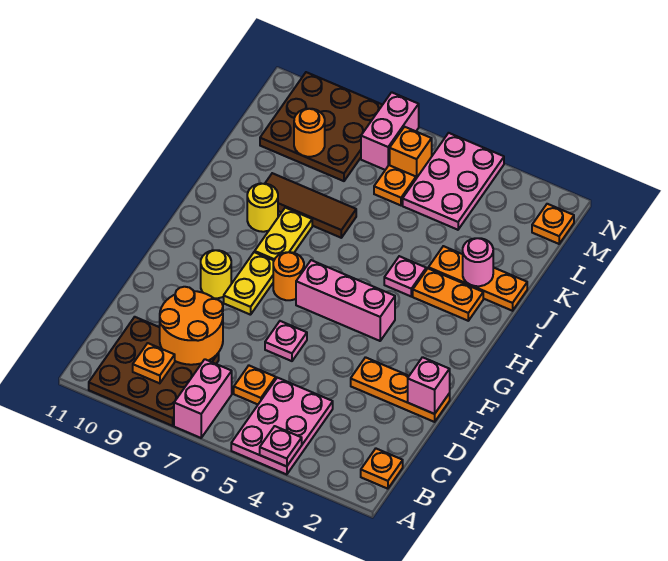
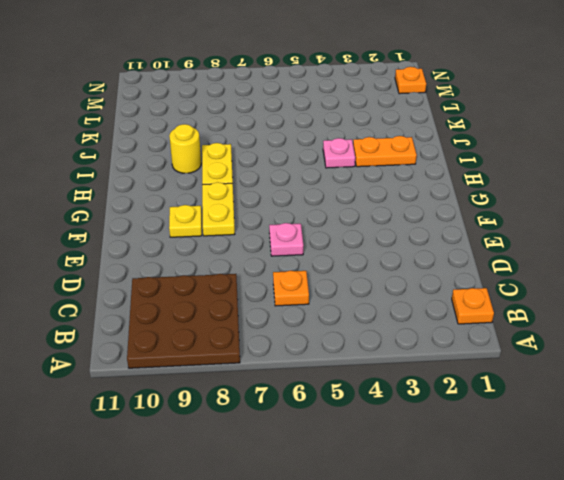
yellow 1x1 plate [169,205,202,237] -> yellow 1x1 round brick [201,250,231,298]
none -> pink 2x3 plate [231,378,333,475]
none -> pink 1x2 brick [174,359,232,438]
none -> orange 1x3 plate [351,357,450,422]

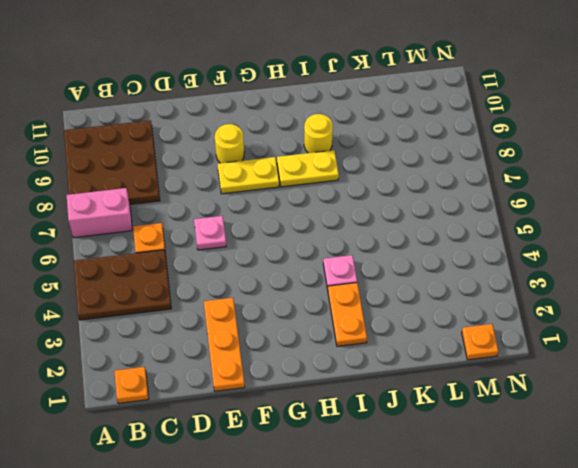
brown 2x3 plate [74,250,171,320] -> pink 2x3 plate [231,378,333,475]
none -> pink 1x3 brick [296,260,395,341]
none -> orange 1x1 round brick [273,252,304,300]
none -> orange 1x3 plate [428,246,527,311]

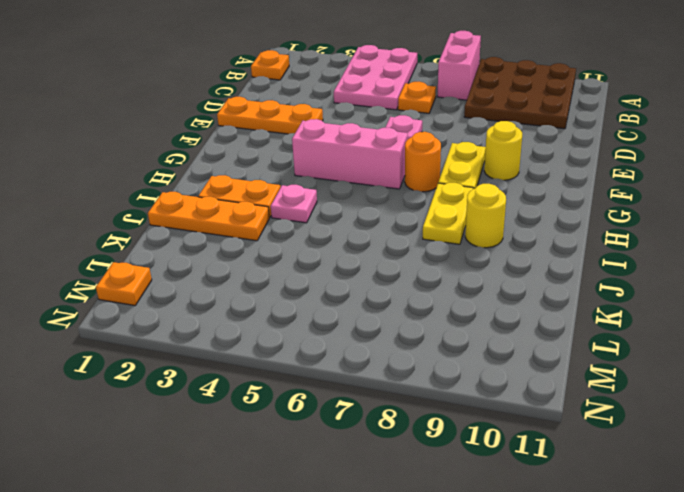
none -> brown 1x3 tile [265,173,356,238]
none -> pink 2x3 plate [403,133,504,230]
none -> orange 1x1 plate [374,165,416,205]

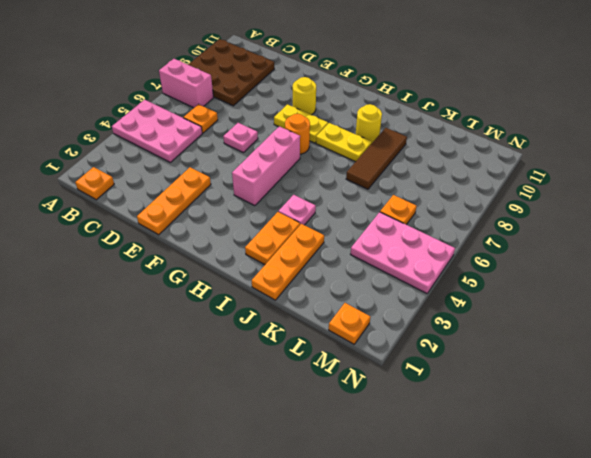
none -> brown 3x3 plate [260,72,382,181]
none -> orange 1x1 brick [390,127,432,178]
none -> pink 1x2 brick [361,92,419,170]

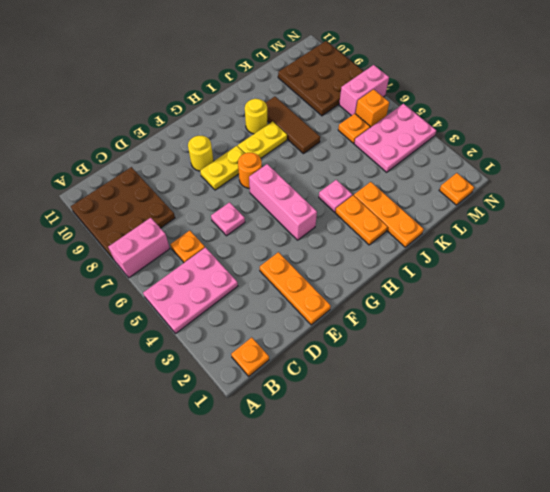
none -> pink 1x1 plate [260,426,302,467]
none -> orange 1x1 plate [133,343,175,383]
none -> orange 2x2 round brick [160,287,223,365]

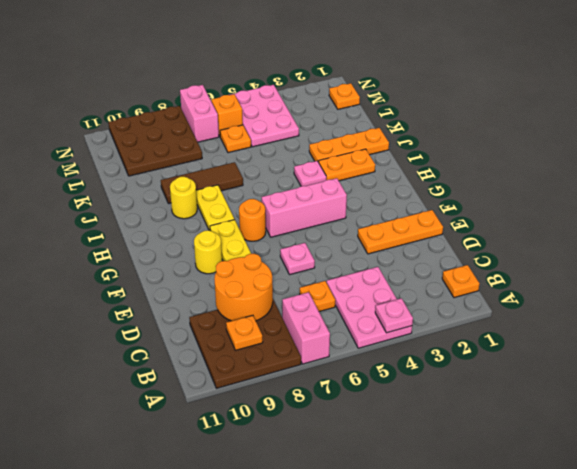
none -> pink 1x1 brick [408,357,450,414]
none -> pink 1x1 round brick [463,238,493,286]
none -> orange 1x1 round brick [294,109,325,157]

